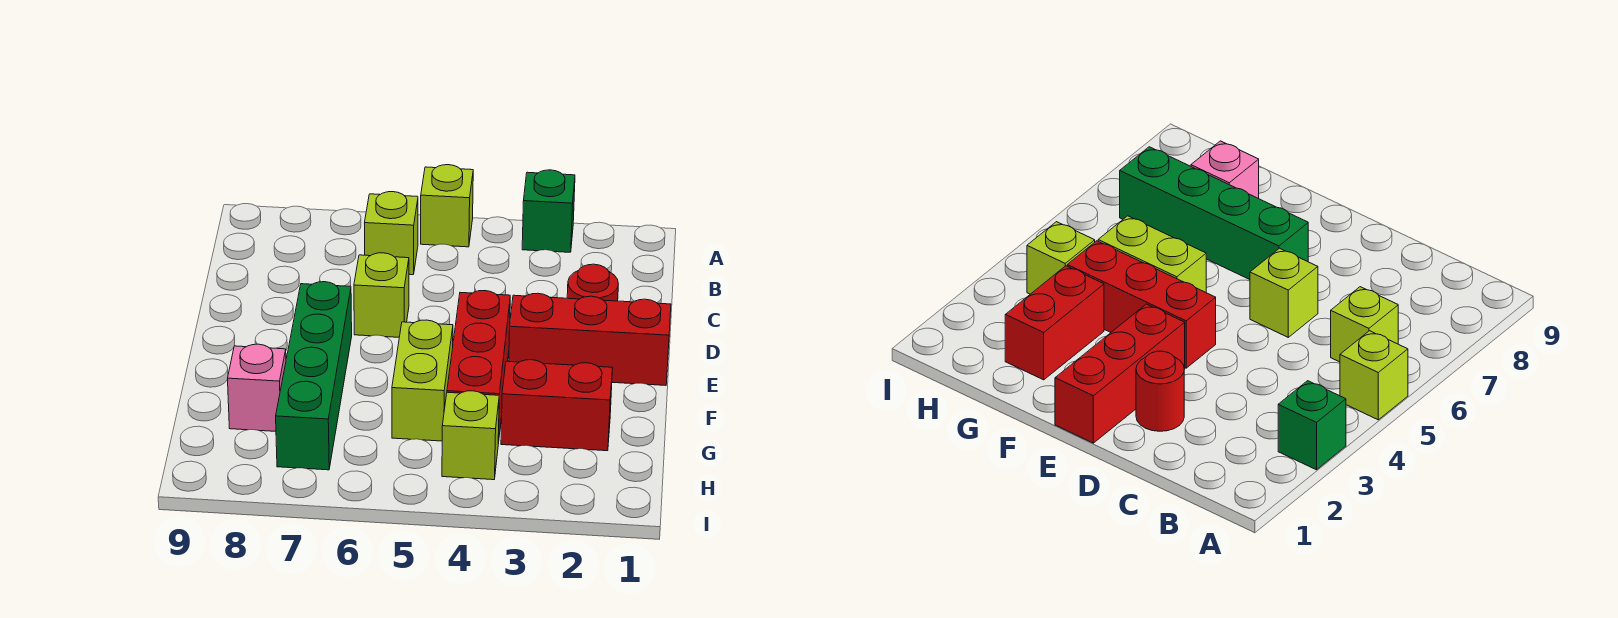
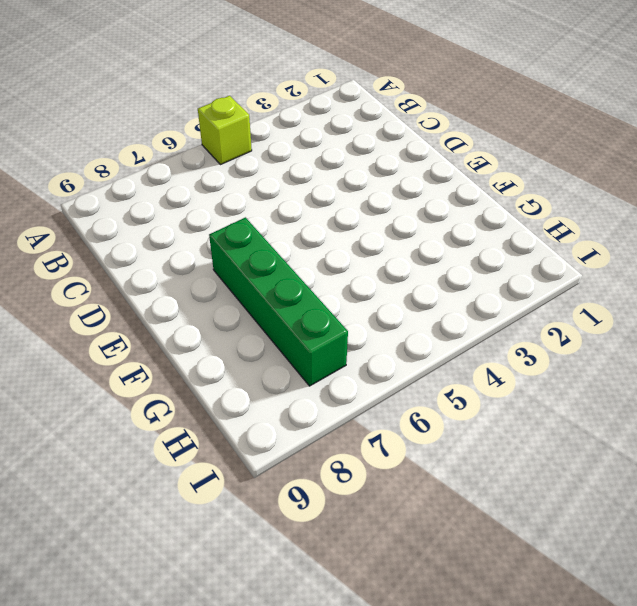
none -> green 1x1 brick [522,170,575,252]
none -> lime 1x1 brick [365,192,418,275]
none -> red 1x1 round brick [567,264,618,301]

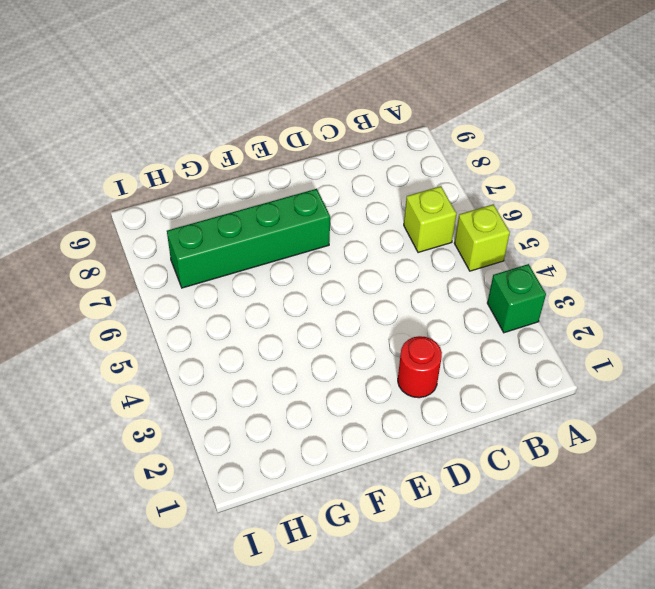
none -> lime 1x1 brick [354,253,409,337]
none -> red 1x3 brick [509,293,671,385]
none -> red 1x3 brick [447,291,510,444]

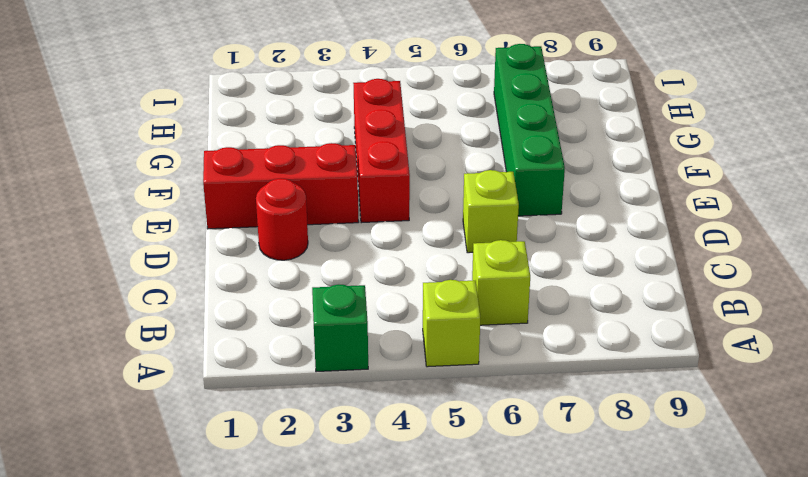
none -> lime 1x2 brick [392,320,453,441]
none -> red 1x2 brick [501,360,612,451]
none -> pink 1x1 brick [228,344,286,431]

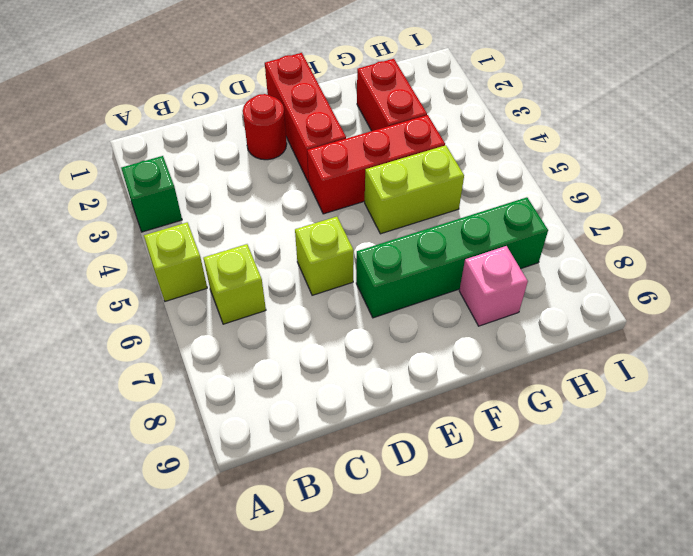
none -> lime 1x1 brick [442,391,499,480]

